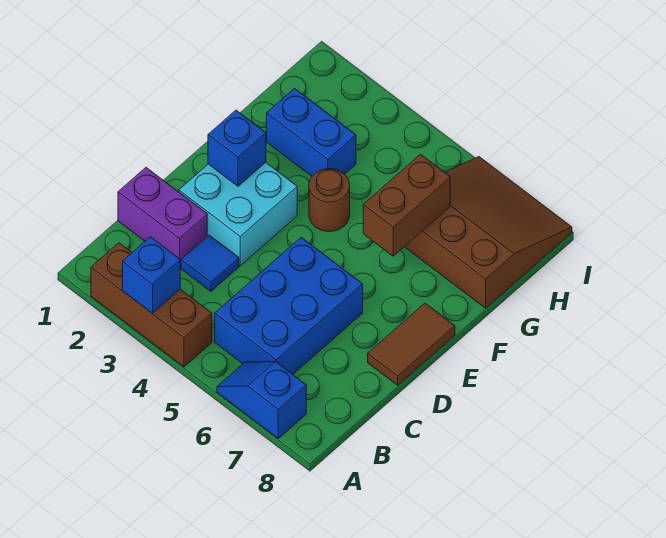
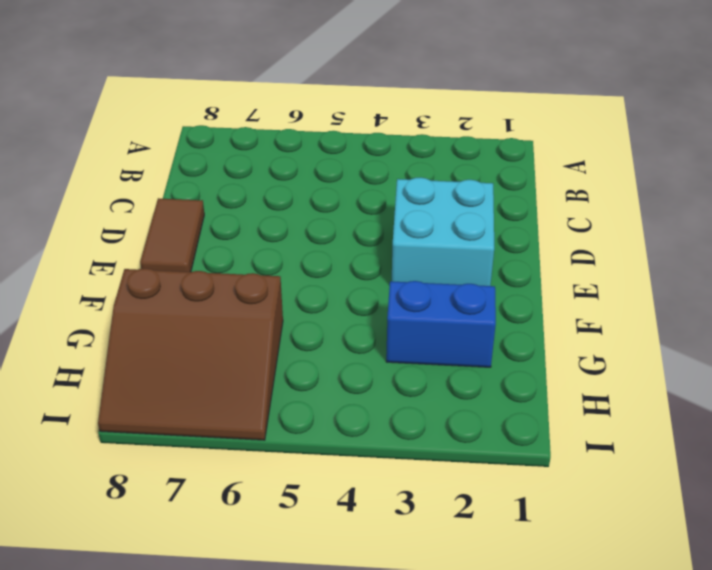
none -> brown 1x3 brick [91,243,212,367]
none -> blue 1x2 slope [217,362,306,438]
none -> blue 2x3 brick [215,237,363,374]

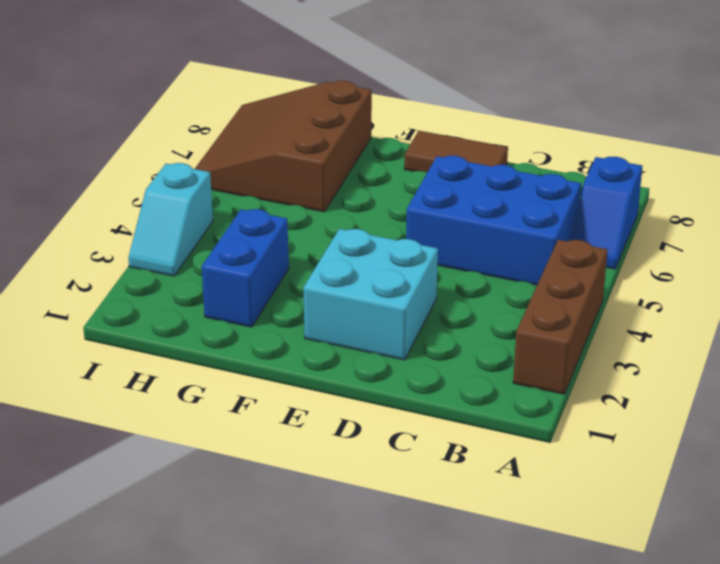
cyan 1x2 slope [128,163,213,276] -> none
none -> purple 1x2 brick [118,168,207,267]
none -> blue 1x1 tile [181,235,239,291]
none -> brown 1x1 round brick [309,169,350,231]

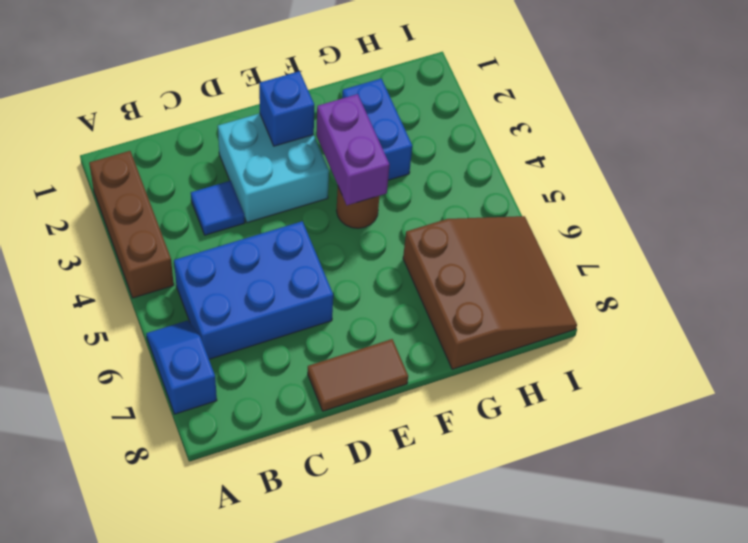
purple 1x2 brick [316,94,390,205] -> purple 1x2 brick moved to [118,168,207,267]
none -> blue 1x1 brick [123,237,180,313]
none -> brown 1x2 brick [363,154,450,256]

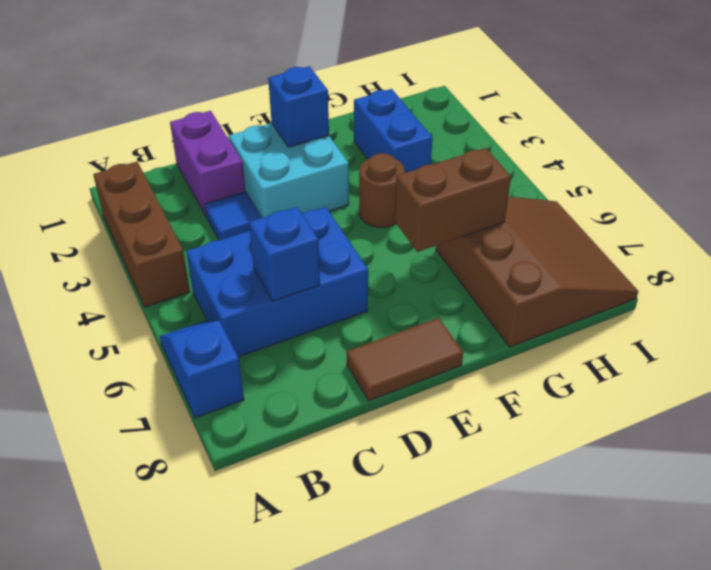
blue 1x1 brick [249,207,320,301] -> blue 1x1 brick moved to [123,237,180,313]

